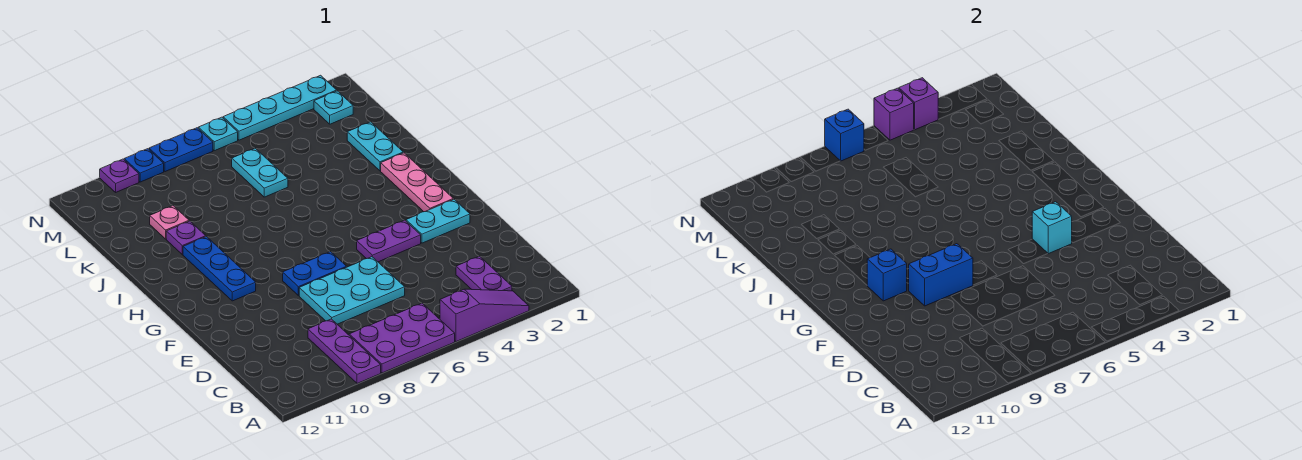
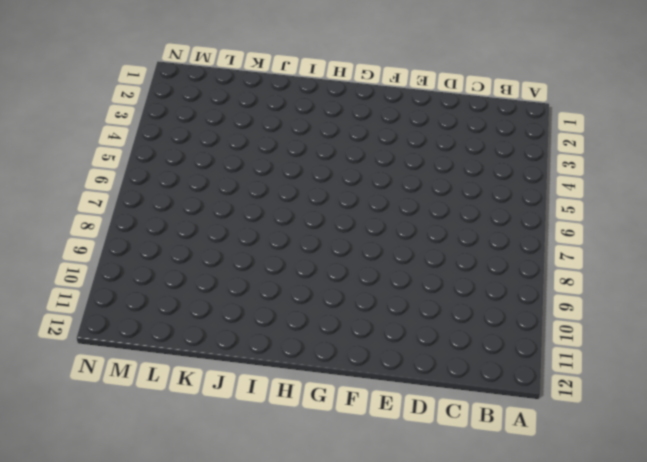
none -> purple 1x3 slope [440,289,529,342]
none -> purple 2x3 plate [349,303,455,373]
none -> purple 1x3 plate [308,319,381,383]

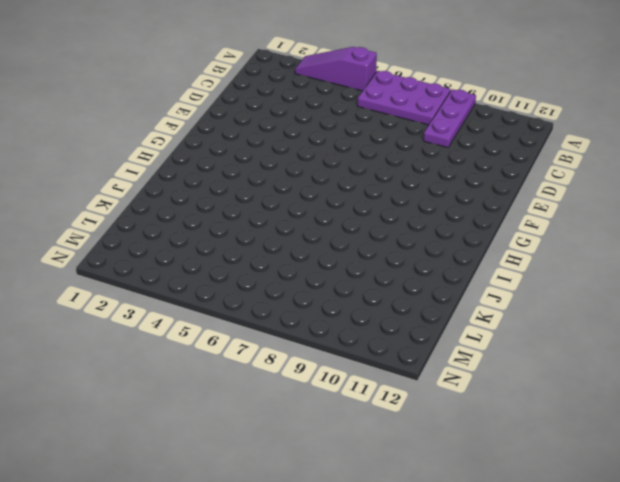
none -> purple 1x2 plate [456,256,512,291]
none -> cyan 2x3 plate [299,257,405,324]
none -> cyan 1x2 plate [406,199,470,243]

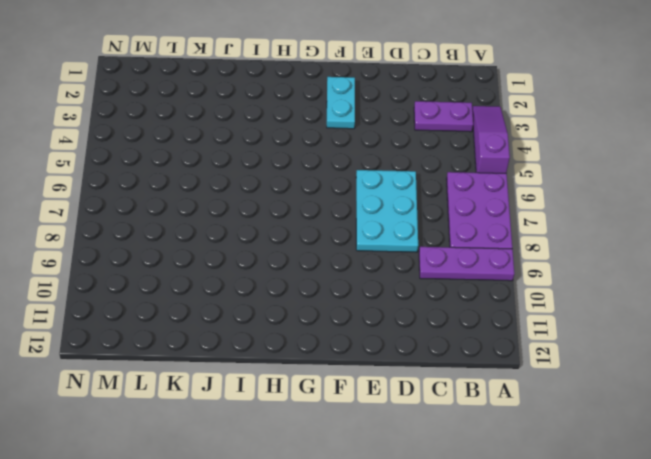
none -> purple 1x2 plate [357,220,421,262]
none -> blue 1x2 plate [283,252,347,296]
none -> pink 1x3 plate [381,153,453,212]

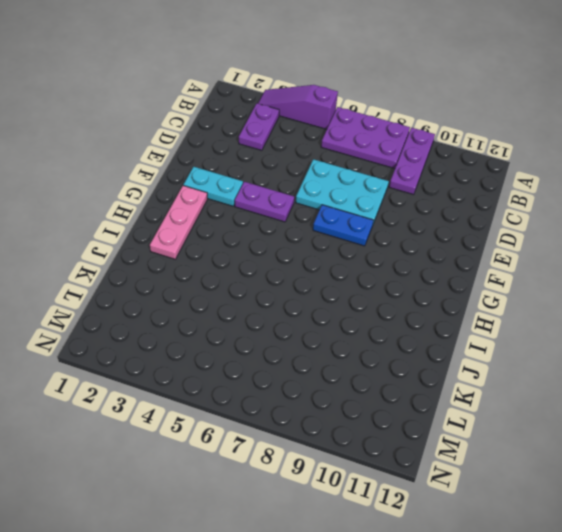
none -> blue 1x3 plate [183,237,256,301]
none -> cyan 1x2 plate [347,122,403,171]
none -> purple 1x1 plate [166,221,206,254]

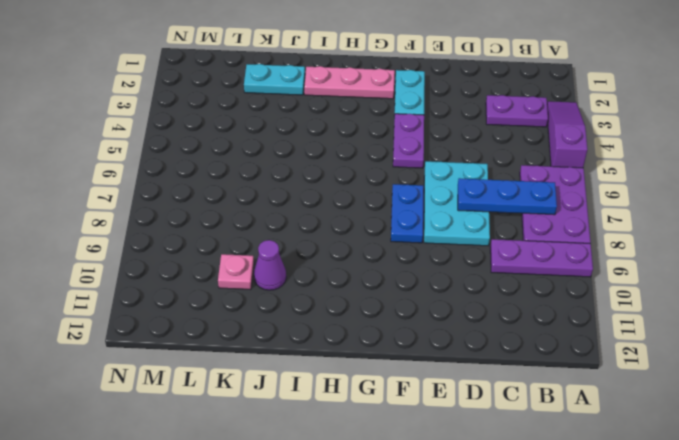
blue 1x3 plate [458,178,557,215] -> blue 1x3 plate moved to [183,237,256,301]
purple 1x1 cone [254,240,286,290] -> purple 1x1 plate [166,221,206,254]
none -> cyan 1x2 plate [232,148,288,197]
none -> cyan 1x1 plate [314,91,353,124]
none -> cyan 1x4 plate [223,75,337,140]

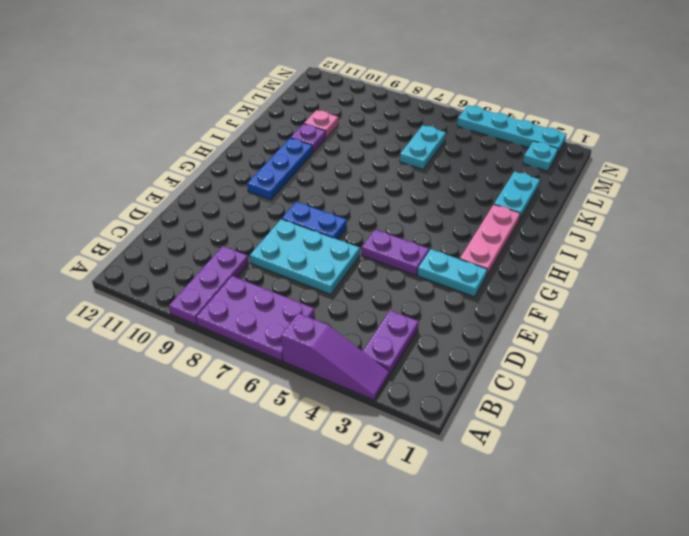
none -> cyan 1x1 plate [198,117,238,151]
none -> blue 1x2 plate [149,128,213,172]
none -> blue 1x1 plate [124,149,164,182]

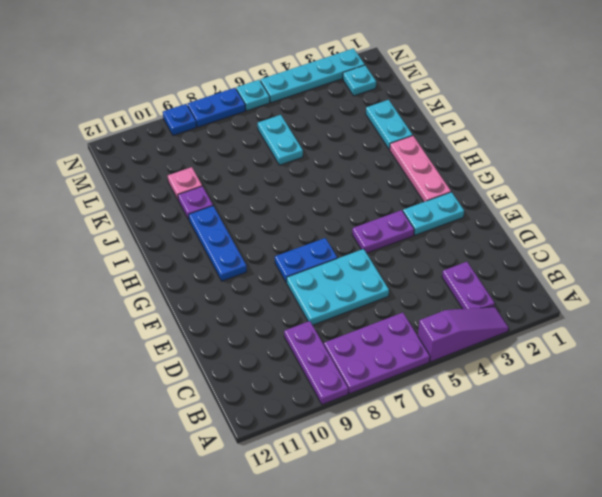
none -> purple 1x1 plate [100,159,139,192]
none -> cyan 1x1 brick [1032,202,1072,254]
none -> blue 1x2 brick [909,244,973,306]

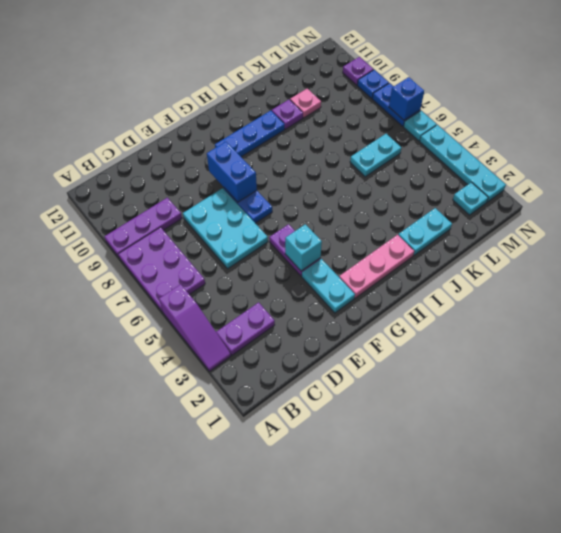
none -> blue 1x1 brick [867,249,907,301]
none -> purple 1x1 brick [899,78,938,130]
none -> purple 1x1 brick [874,88,914,140]

